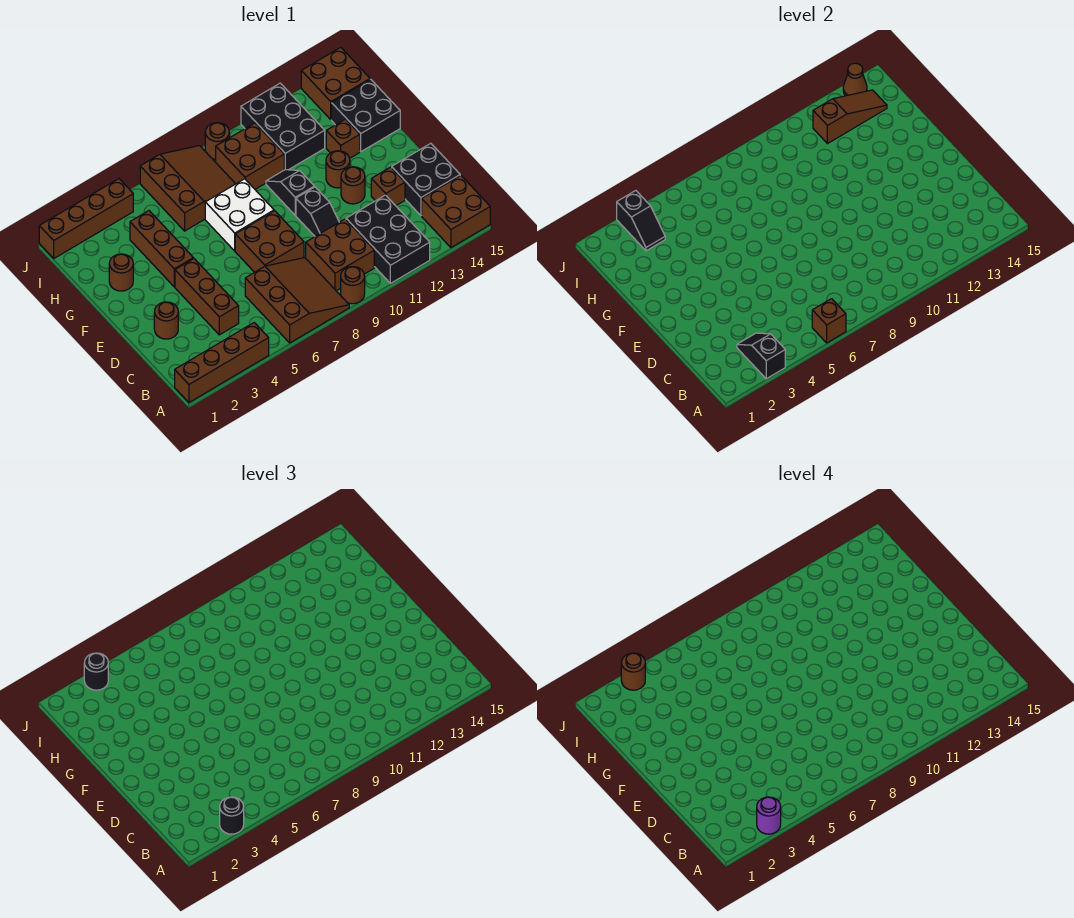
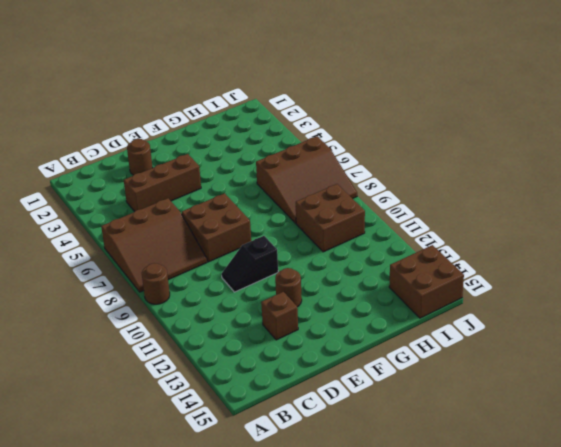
none -> brown 1x4 brick [175,323,269,402]
none -> black 2x3 brick [346,195,430,283]
none -> brown 2x2 brick [422,175,490,248]
none -> brown 2x2 brick [306,219,374,291]

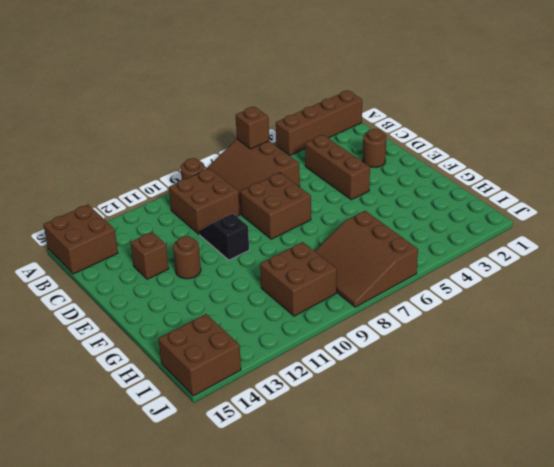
none -> black 2x3 brick [346,195,430,283]
none -> black 2x2 brick [392,143,460,216]
none -> brown 1x3 brick [130,211,193,287]
none -> white 2x2 brick [205,179,274,251]

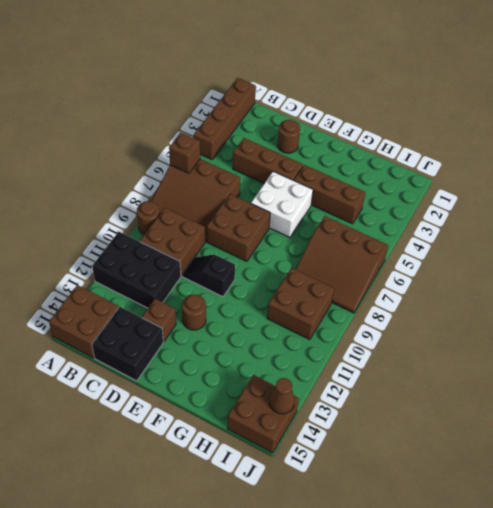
white 2x2 brick [251,171,313,237] -> white 2x2 brick moved to [205,179,274,251]
none -> black 1x2 slope [266,170,314,215]
none -> brown 1x1 round brick [326,151,350,188]
none -> brown 1x1 round brick [109,254,133,291]
none -> brown 1x1 brick [326,119,360,158]

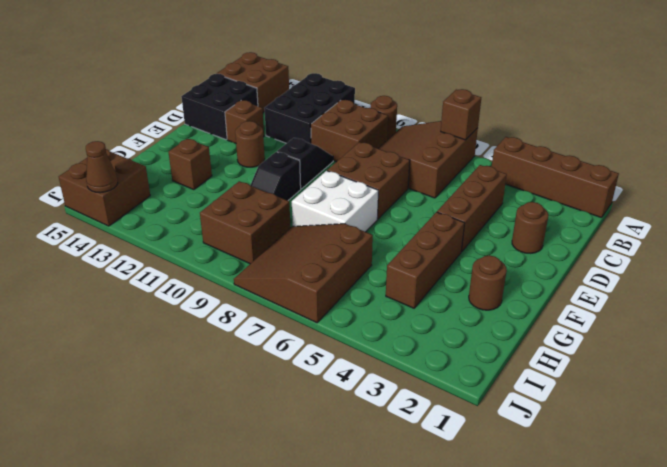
none -> brown 1x1 round brick [326,151,350,188]
none -> black 2x2 brick [331,79,400,152]
none -> black 2x3 brick [241,83,325,170]
none -> brown 1x4 brick [39,179,133,258]

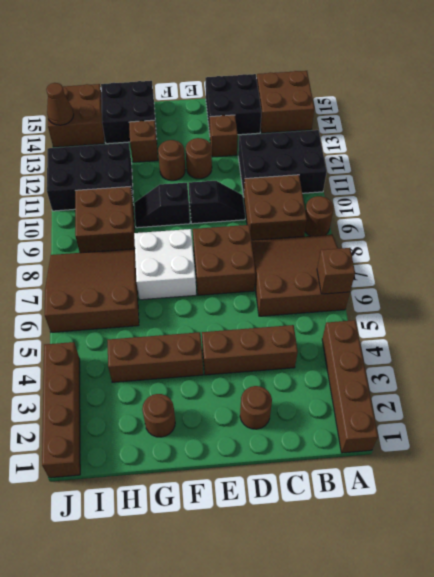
none -> brown 1x1 round brick [205,123,229,159]
none -> black 1x2 slope [737,333,785,379]
none -> black 1x2 slope [617,191,665,251]
none -> brown 1x3 slope [813,90,887,144]

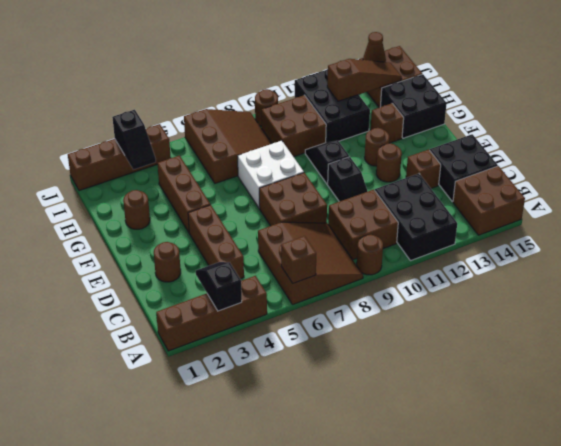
none -> black 1x1 round brick [220,797,244,834]
none -> black 1x1 round brick [84,653,108,690]
none -> purple 1x1 round brick [757,797,781,834]
none -> brown 1x1 round brick [621,653,645,690]

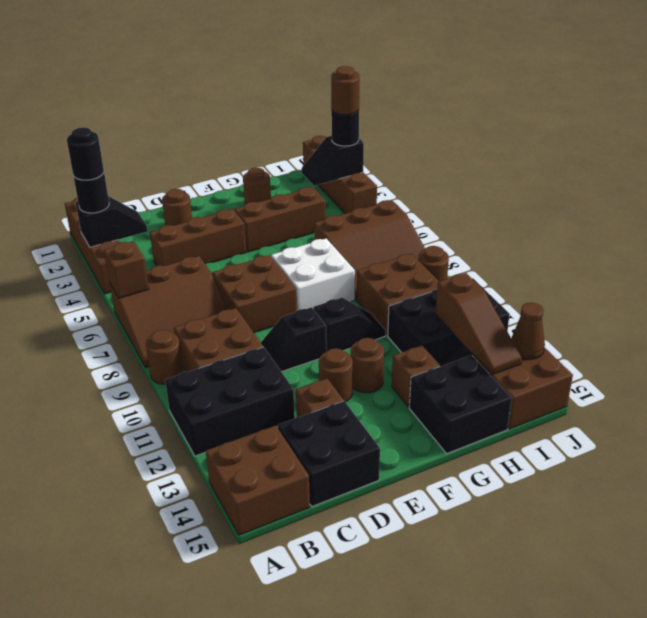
black 1x1 round brick [67,127,104,180] -> purple 1x1 round brick [757,797,781,834]

